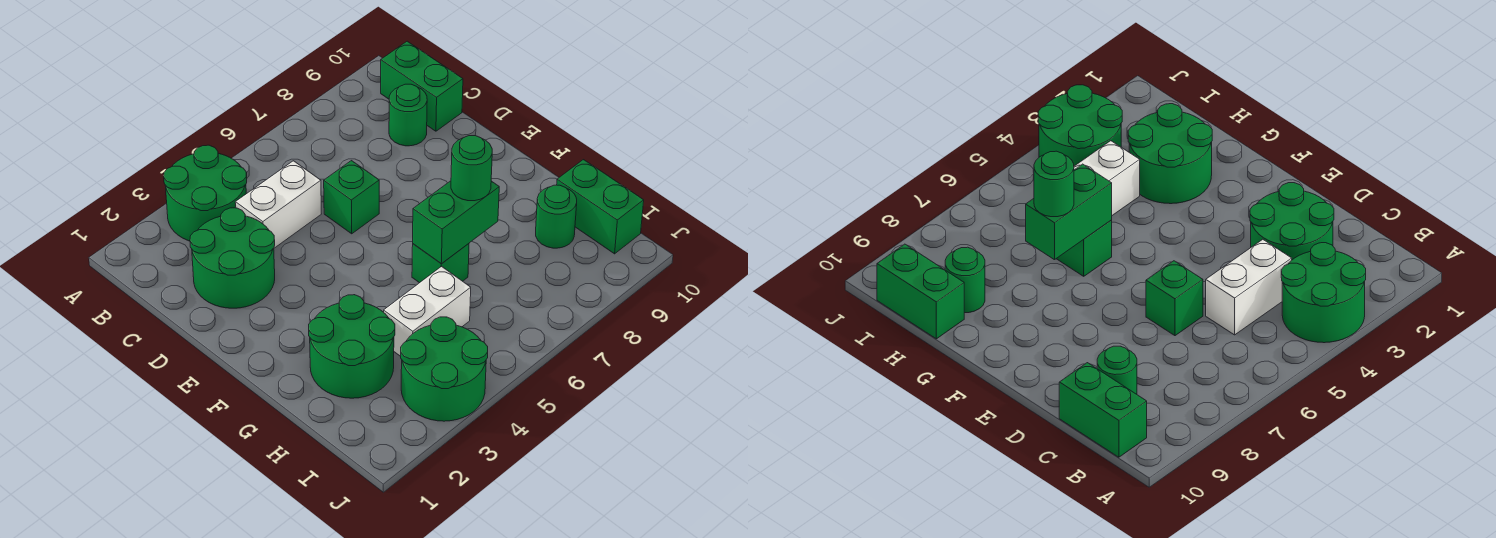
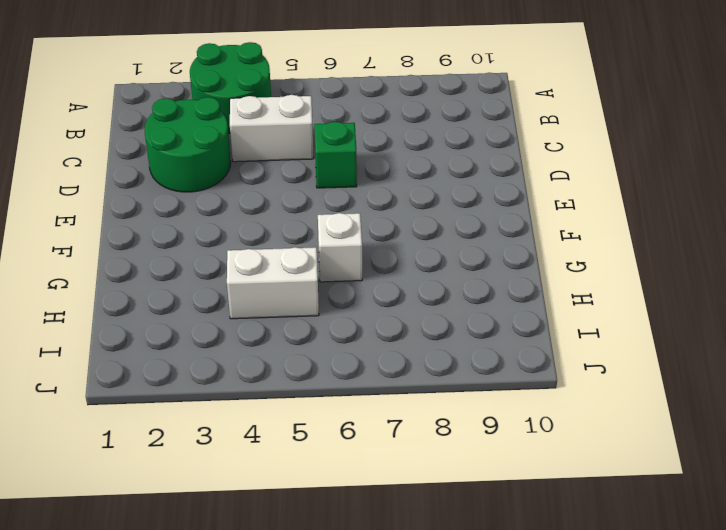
white 1x1 brick [318,213,362,282] -> green 1x1 brick [412,244,469,283]
none -> green 1x2 brick [381,41,463,131]
none -> green 1x1 round brick [389,84,427,146]
none -> green 2x2 round brick [309,295,395,398]

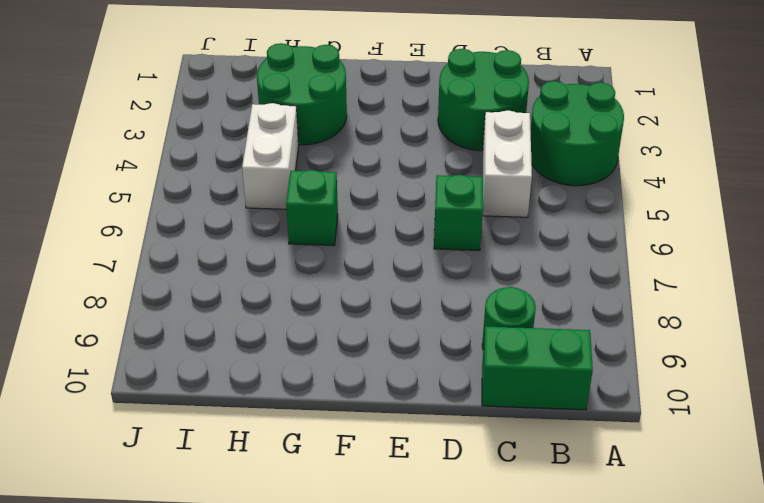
none -> green 1x1 round brick [536,185,577,248]
none -> green 1x2 brick [557,160,644,254]
none -> green 2x2 round brick [401,317,488,421]

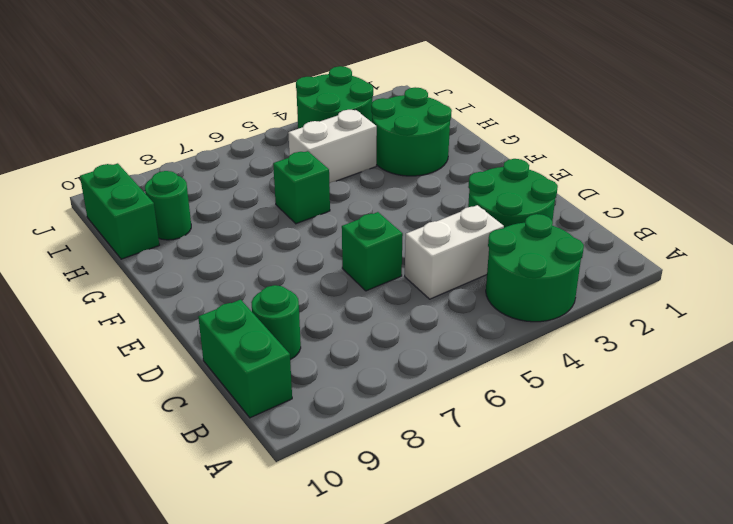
none -> green 1x2 brick [413,181,499,264]
none -> green 1x1 round brick [451,136,492,201]

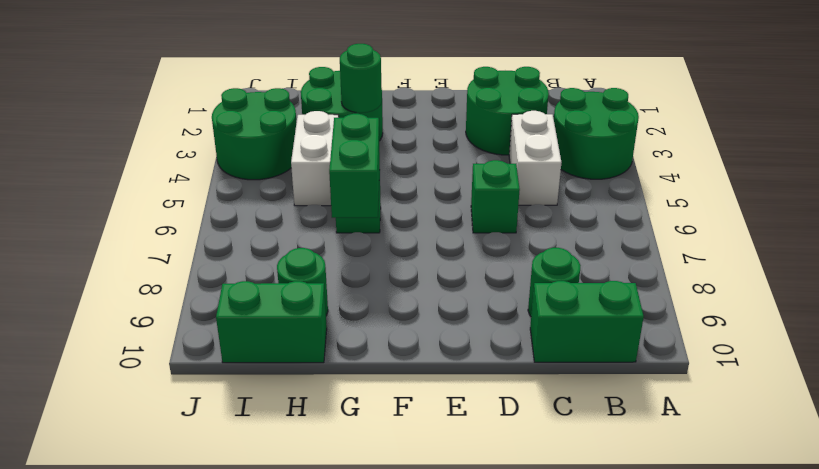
green 1x1 round brick [340,44,382,113] -> green 1x1 round brick moved to [451,136,492,201]

